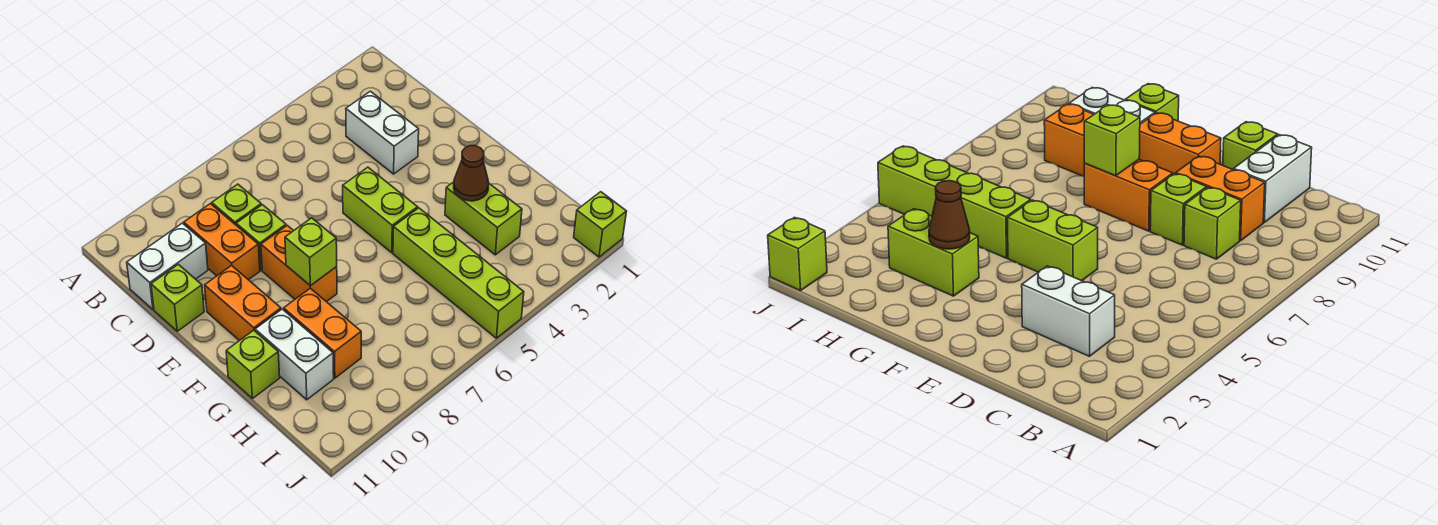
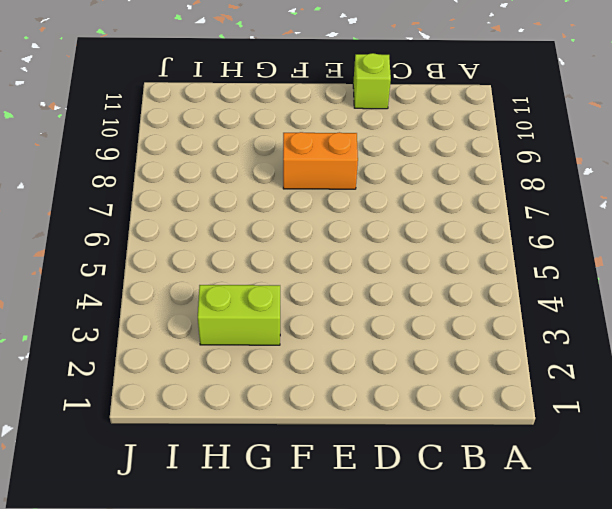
none -> white 1x2 brick [346,91,419,174]
none -> lime 1x1 brick [212,184,261,225]
none -> orange 1x2 brick [184,204,260,280]

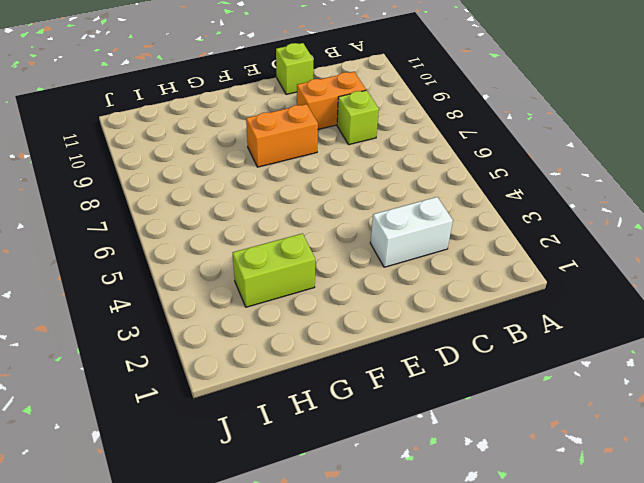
none -> white 1x2 brick [127,223,208,309]
none -> lime 1x1 brick [236,205,286,270]
none -> lime 1x2 brick [343,167,418,253]

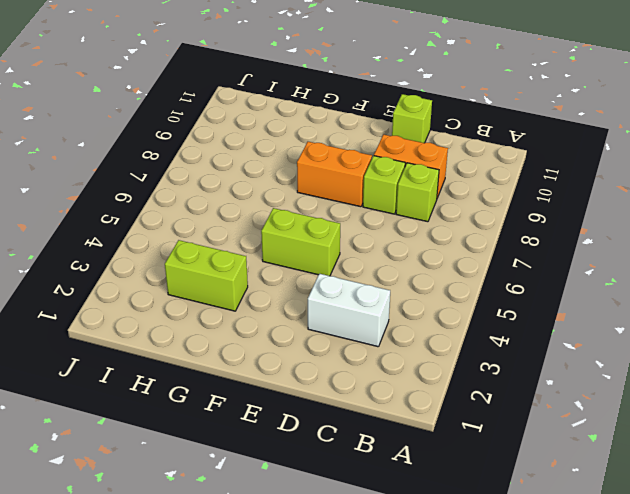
none -> white 1x2 brick [127,223,208,309]
none -> orange 1x2 brick [205,266,281,341]
none -> lime 1x4 brick [393,208,524,338]

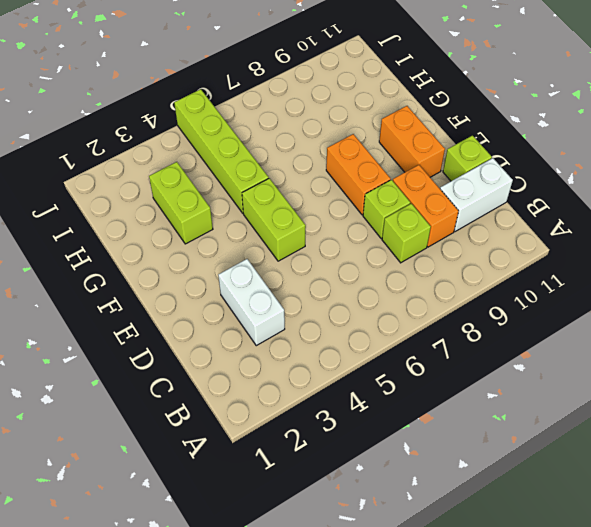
none -> orange 1x2 brick [284,288,361,378]
none -> white 1x2 brick [255,309,334,400]
none -> lime 1x1 brick [226,330,280,399]

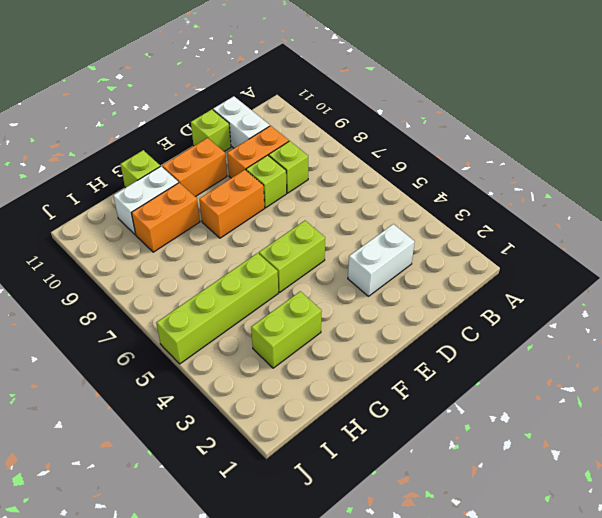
none -> lime 1x1 brick [574,192,627,257]
none -> lime 1x1 brick [285,218,337,286]
none -> brown 1x1 cone [454,146,489,201]

